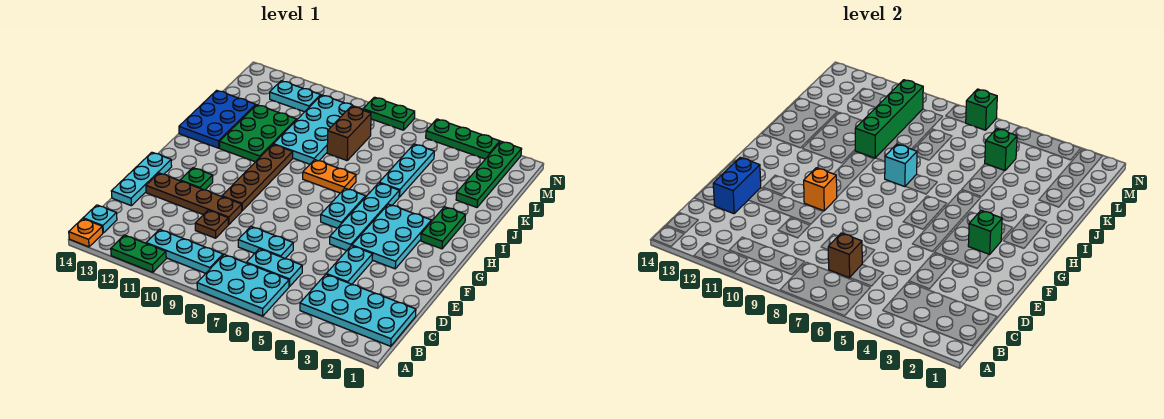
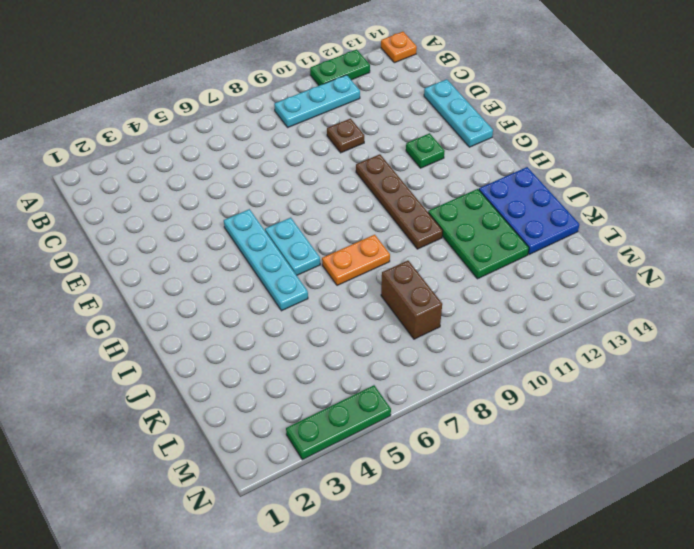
none -> cyan 2x3 plate [197,255,289,316]
none -> cyan 2x4 plate [300,275,416,346]
none -> cyan 1x1 plate [83,205,117,233]
none -> cyan 1x2 plate [247,249,302,286]

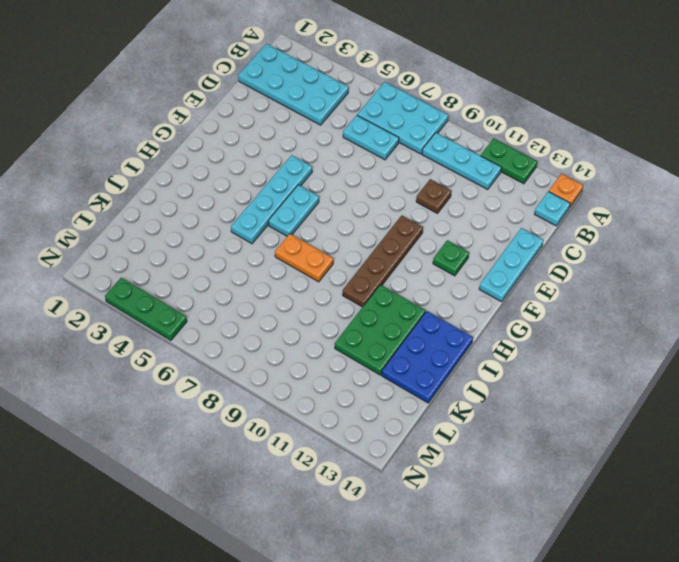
none -> cyan 1x2 plate [326,246,373,284]
none -> cyan 1x2 plate [238,227,293,259]
none -> brown 1x4 plate [146,173,242,224]
none -> cyan 2x3 plate [352,204,431,269]

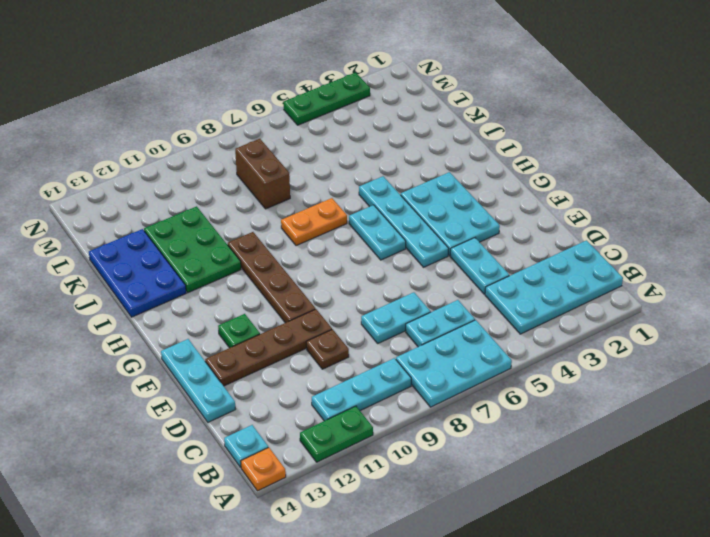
none -> green 1x2 plate [421,207,465,249]
none -> cyan 1x3 plate [379,144,434,197]
none -> cyan 2x4 plate [273,95,355,164]
none -> green 1x4 plate [456,141,522,207]

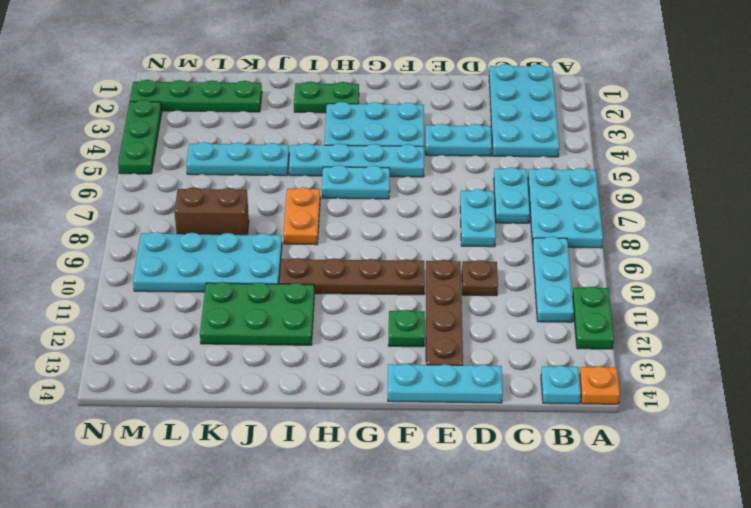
none -> blue 2x3 plate [179,90,256,148]
none -> cyan 1x2 plate [270,81,321,112]
none -> green 1x2 plate [363,97,415,130]
none -> brown 1x1 brick [828,233,862,278]

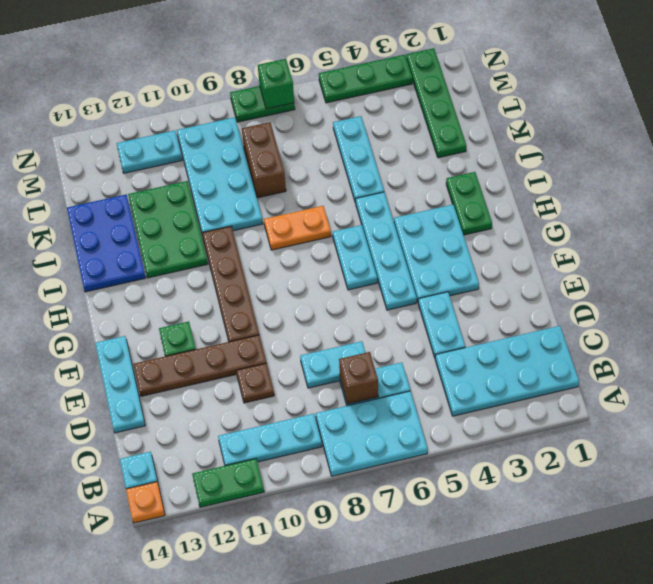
none -> blue 1x2 brick [713,157,761,214]
none -> orange 1x1 brick [804,168,837,211]
none -> green 1x1 brick [968,210,1002,255]
none -> cyan 1x1 brick [885,144,917,187]

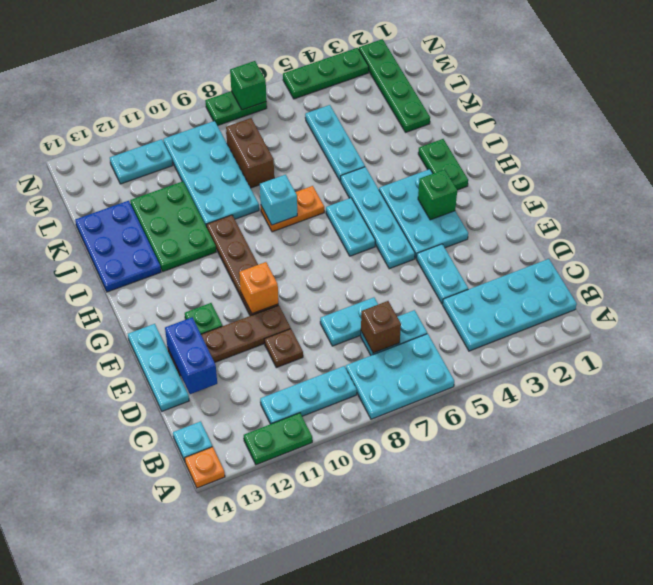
none -> green 1x4 brick [855,80,923,158]
none -> green 1x1 brick [985,129,1017,170]

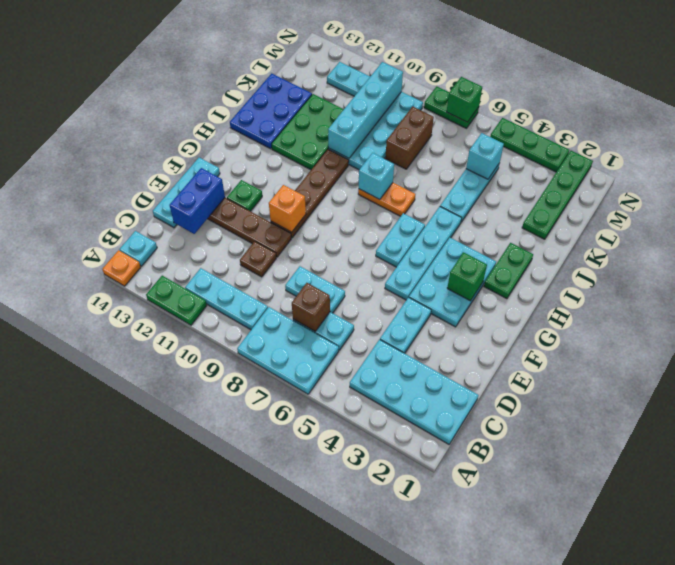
cyan 1x4 brick [328,62,403,158] -> green 1x4 brick [855,80,923,158]
cyan 1x1 brick [466,133,504,179] -> green 1x1 brick [985,129,1017,170]

